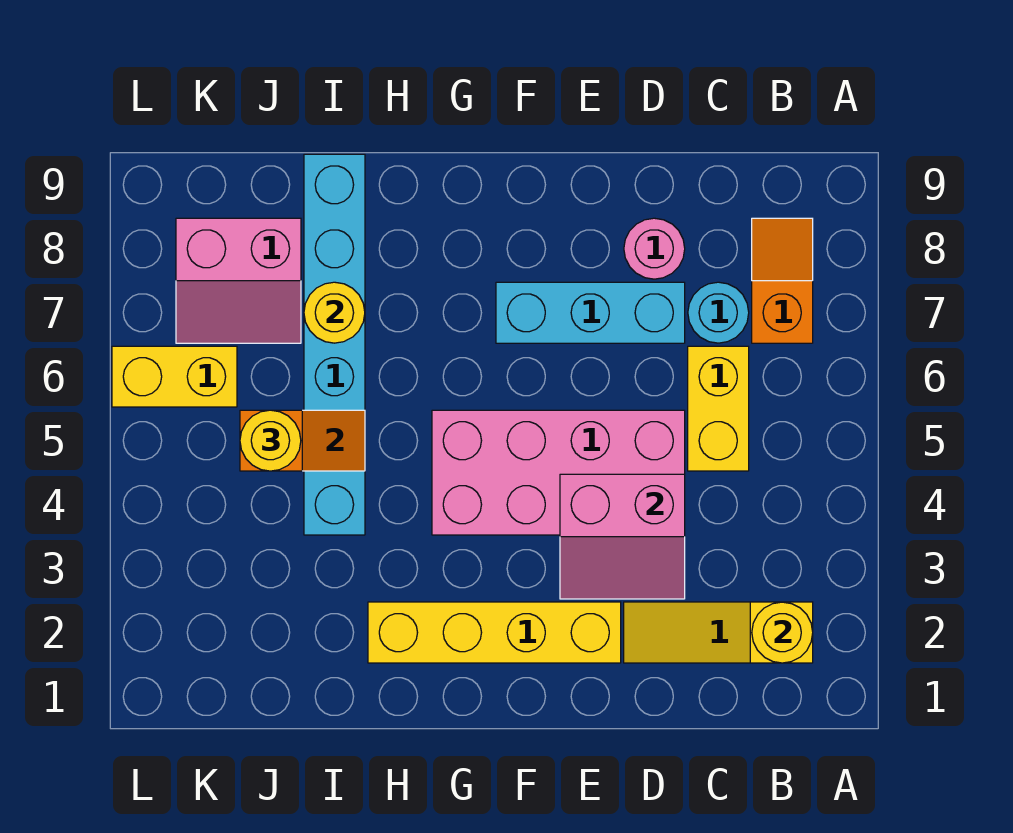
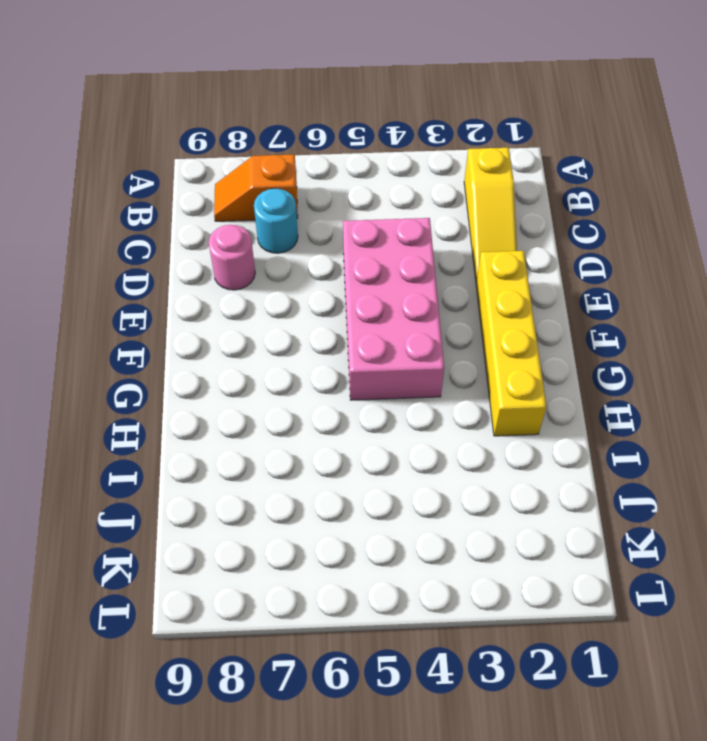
none -> yellow 1x2 brick [688,346,749,471]
none -> cyan 1x3 brick [496,282,685,343]
none -> cyan 1x6 brick [304,154,365,535]

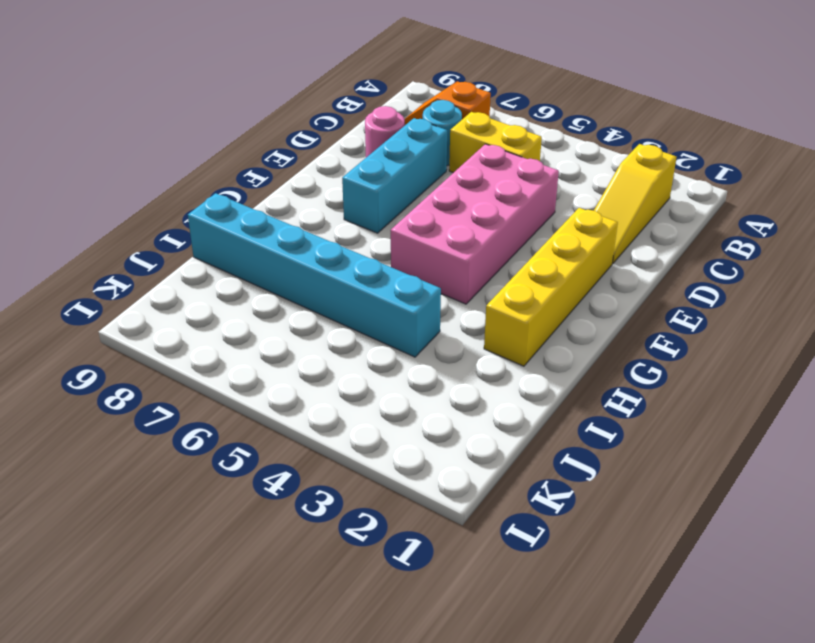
none -> pink 2x2 slope [176,218,301,343]
none -> yellow 1x2 brick [112,346,237,407]
none -> yellow 1x1 round brick [752,602,813,663]

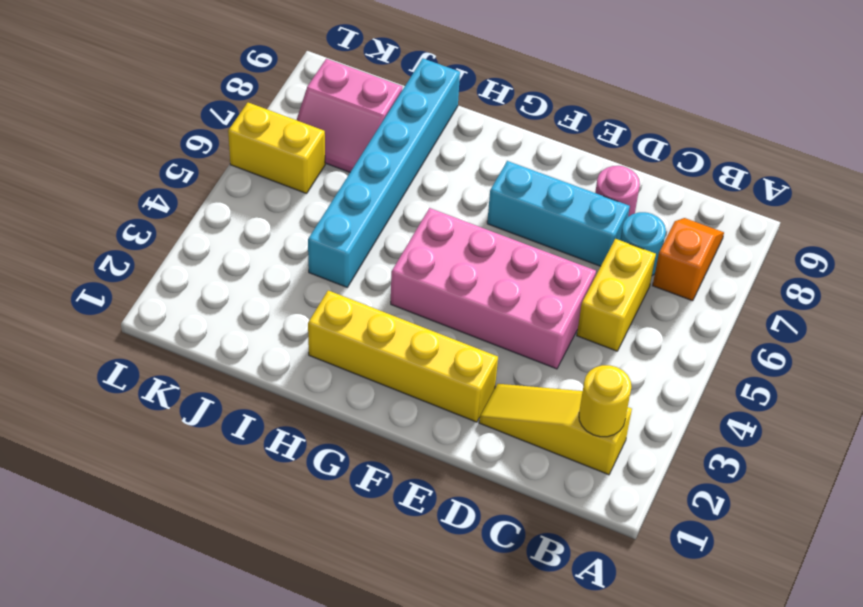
none -> pink 2x2 slope [560,474,685,599]
none -> orange 1x2 slope [240,410,365,471]
none -> yellow 1x1 round brick [304,282,365,343]

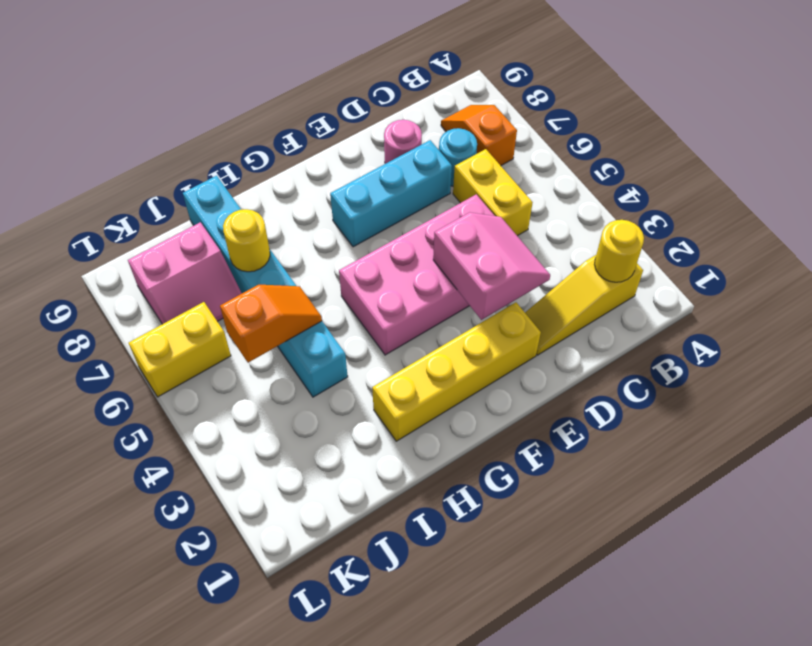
pink 2x2 slope [433,212,550,320] -> pink 2x2 slope turned to [560,474,685,599]
none -> yellow 1x1 round brick [240,410,301,471]

